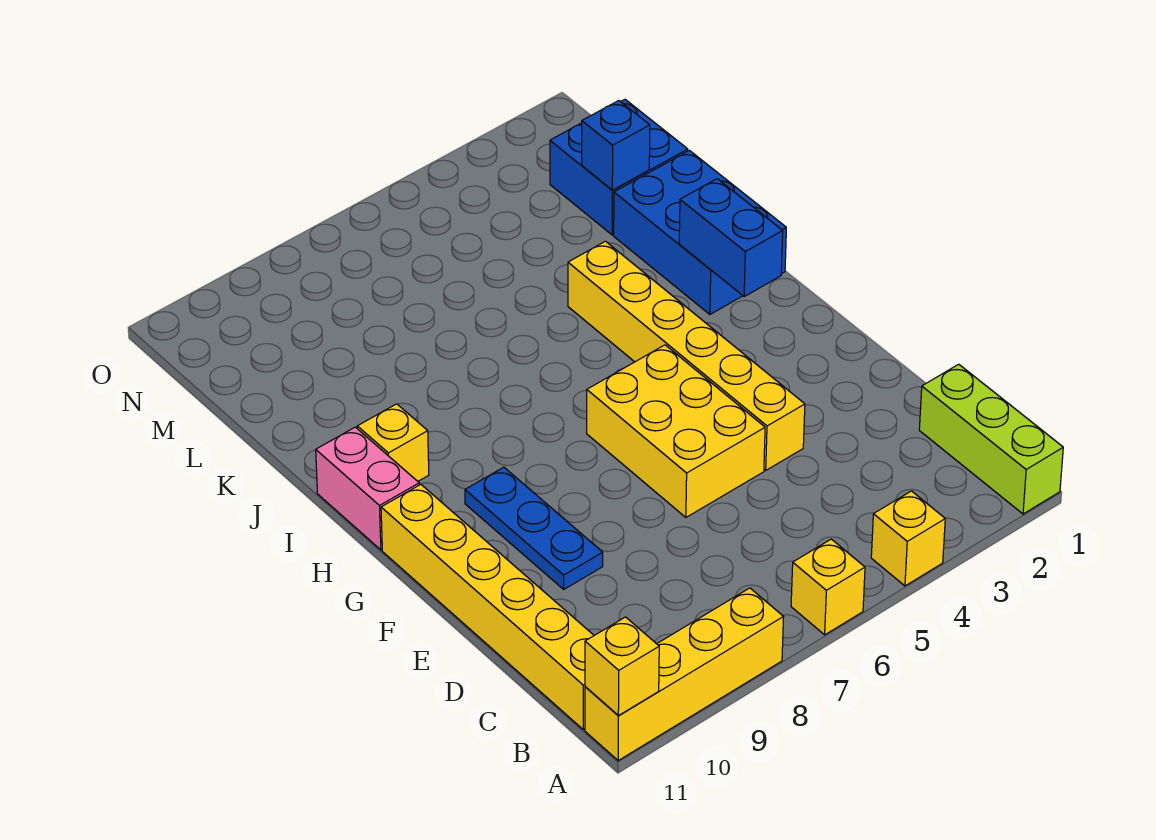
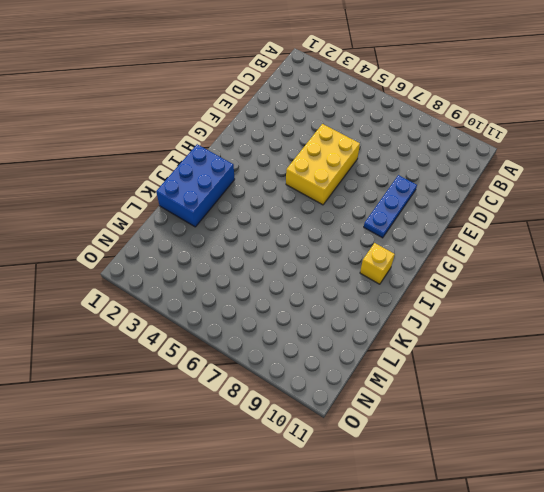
none -> lime 1x3 brick [919,364,1063,514]
none -> yellow 1x1 brick [871,491,945,586]
none -> yellow 1x1 brick [791,539,865,635]

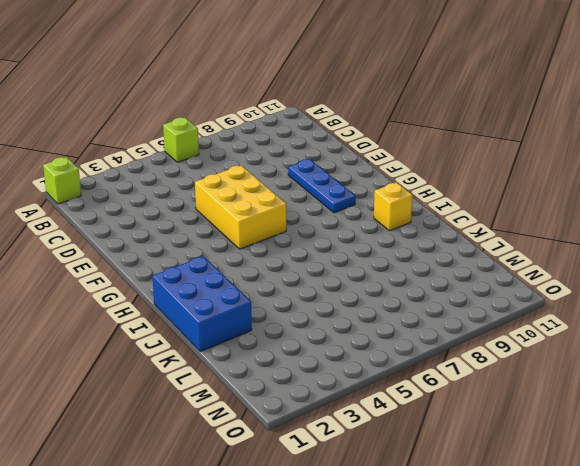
lime 1x1 brick [43,157,81,204] -> lime 1x3 brick [919,364,1063,514]
lime 1x1 brick [163,117,199,162] -> yellow 1x1 brick [791,539,865,635]
none -> yellow 1x1 brick [871,491,945,586]
none -> yellow 1x4 brick [585,588,784,761]
none -> yellow 1x6 brick [381,484,594,729]

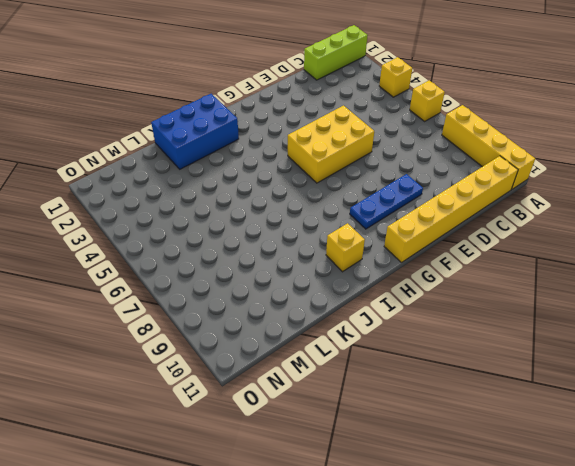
none -> yellow 1x6 brick [568,241,805,470]
none -> pink 1x2 brick [316,427,419,550]
none -> blue 2x2 brick [550,100,688,235]

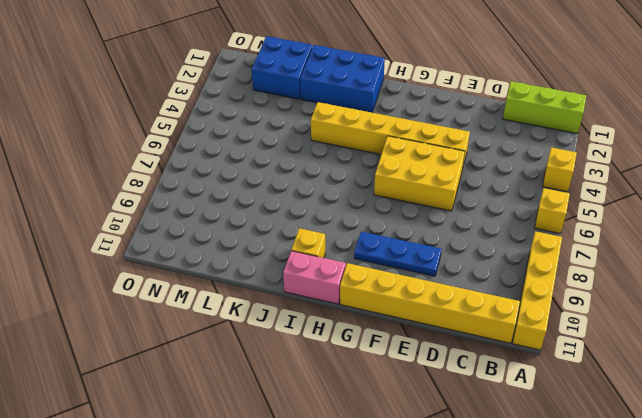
none -> yellow 1x1 brick [585,617,659,716]
none -> blue 1x2 brick [679,179,783,296]
none -> blue 1x1 brick [582,101,650,190]

